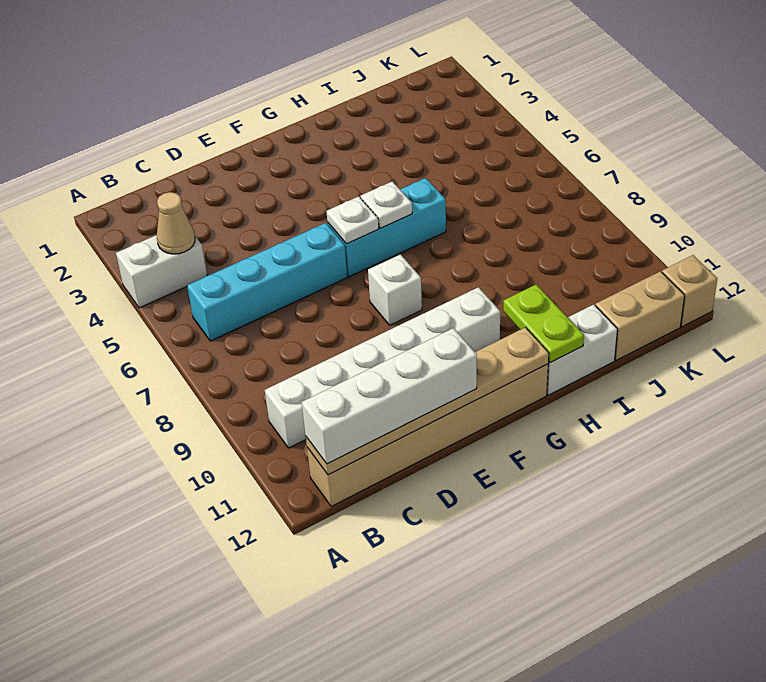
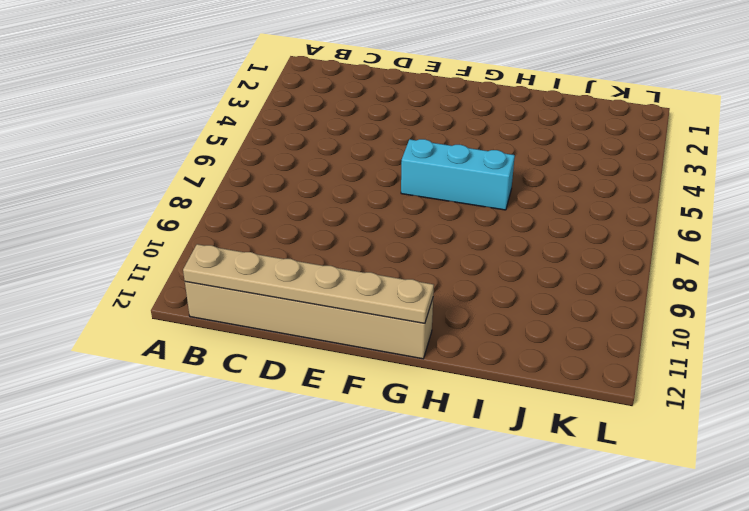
none -> white 1x2 brick [116,235,207,308]
none -> cyan 1x4 brick [187,223,347,341]
none -> white 1x6 brick [265,287,500,448]

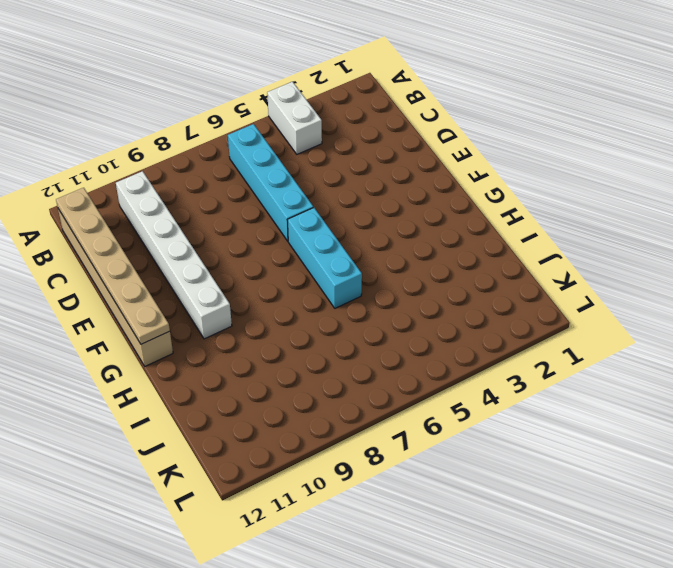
none -> white 1x1 brick [368,255,422,325]
none -> white 1x2 brick [547,304,618,395]
none -> tan 1x2 brick [595,271,685,361]

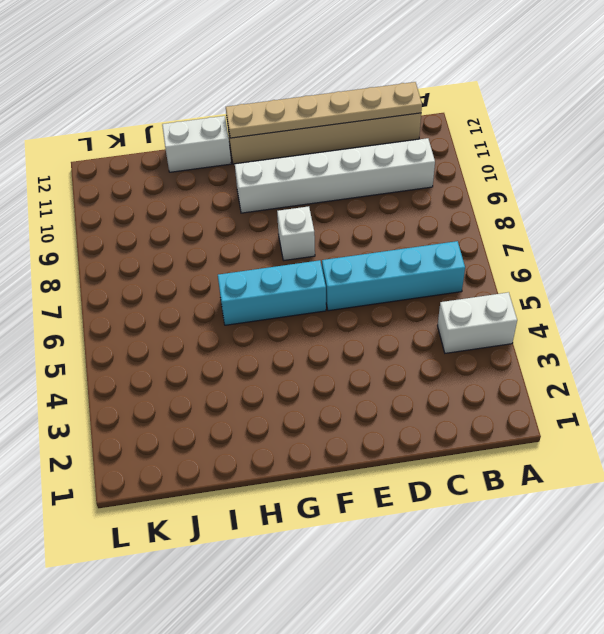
none -> tan 1x2 brick [595,271,685,361]
none -> tan 1x1 brick [662,255,717,327]
none -> tan 1x1 cone [157,192,195,254]

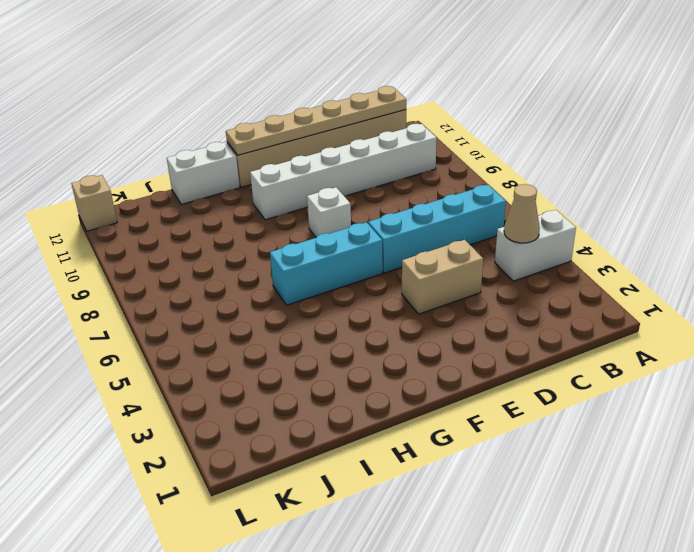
tan 1x2 brick [402,240,483,314] -> tan 1x2 brick moved to [595,271,685,361]
none -> white 1x1 plate [326,196,379,244]
none -> white 1x1 plate [361,181,412,228]
none -> lime 1x2 plate [503,284,584,363]

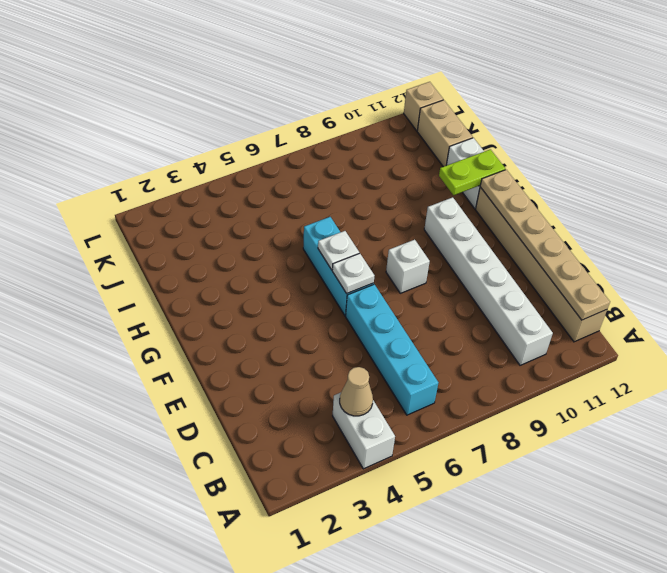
none -> white 1x4 brick [302,328,477,464]

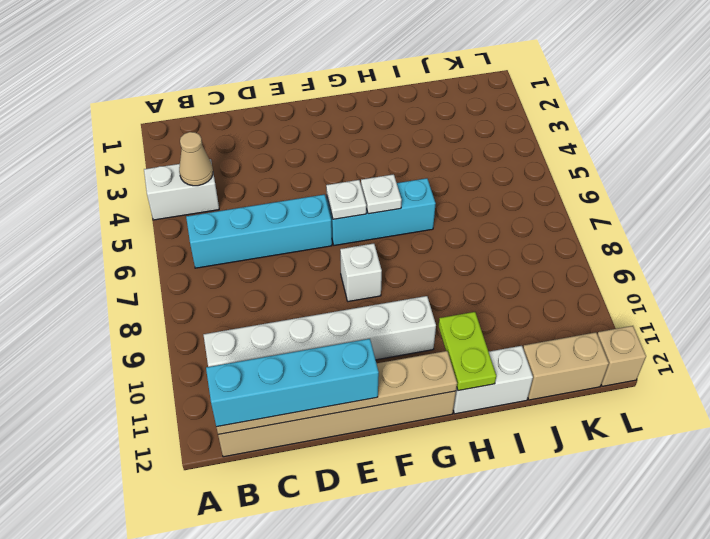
cyan 1x4 brick [206,339,379,427] -> white 1x4 brick [302,328,477,464]

